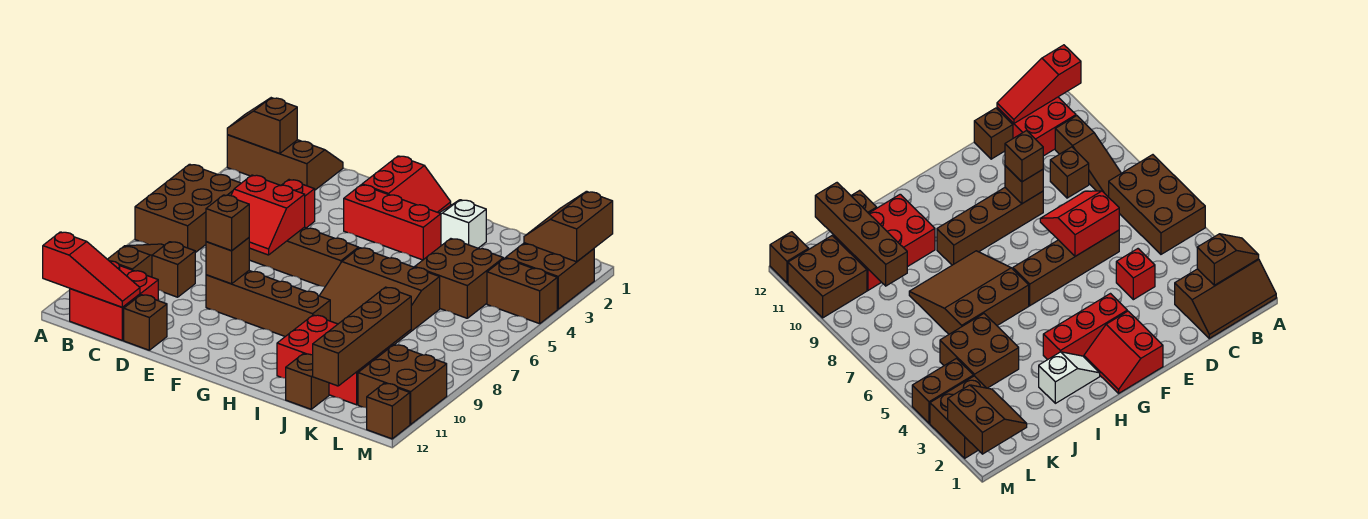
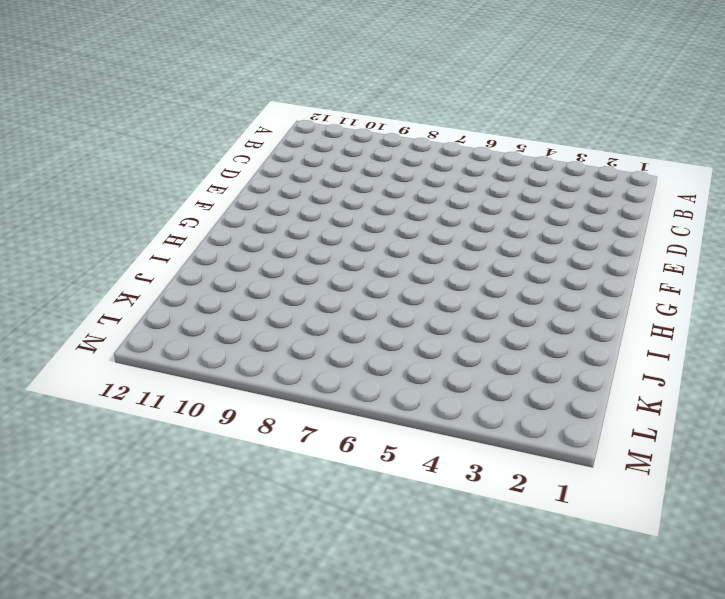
none -> brown 2x3 slope [227,135,343,190]
none -> brown 2x3 brick [135,164,241,253]
none -> brown 1x3 slope [107,244,165,277]

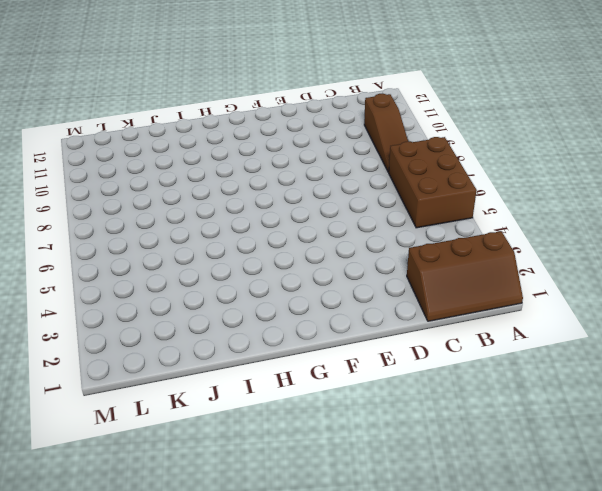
none -> red 2x2 brick [70,261,158,340]
none -> brown 1x1 brick [152,242,195,297]
none -> red 1x1 brick [281,180,315,228]

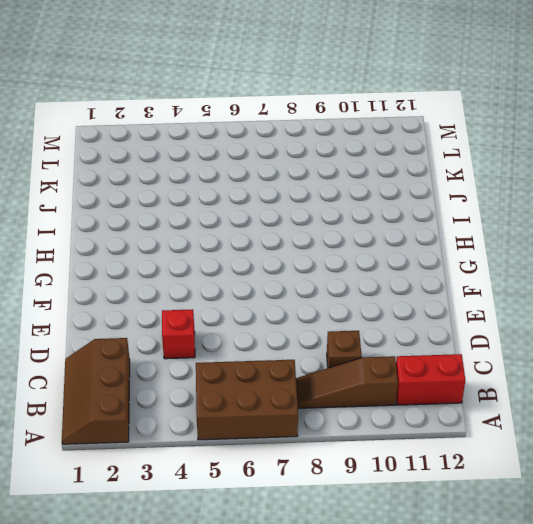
red 1x2 brick [396,354,465,405] -> red 2x2 brick [70,261,158,340]
none -> brown 1x4 brick [249,227,359,287]
none -> brown 1x1 brick [124,295,167,350]
none -> brown 1x4 brick [206,271,330,336]

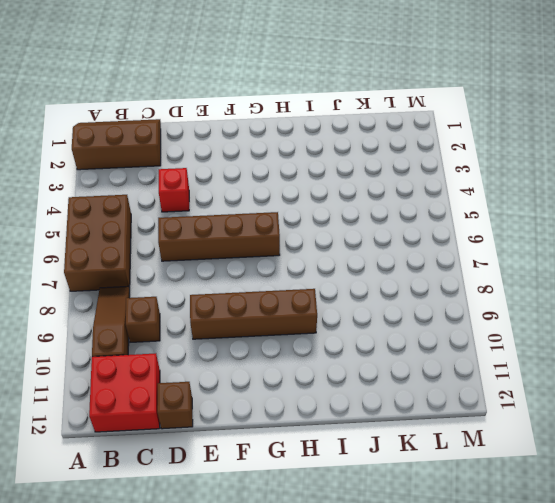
none -> red 2x2 slope [362,156,451,213]
none -> red 1x3 brick [344,185,441,260]
none -> white 1x2 slope [440,200,486,248]

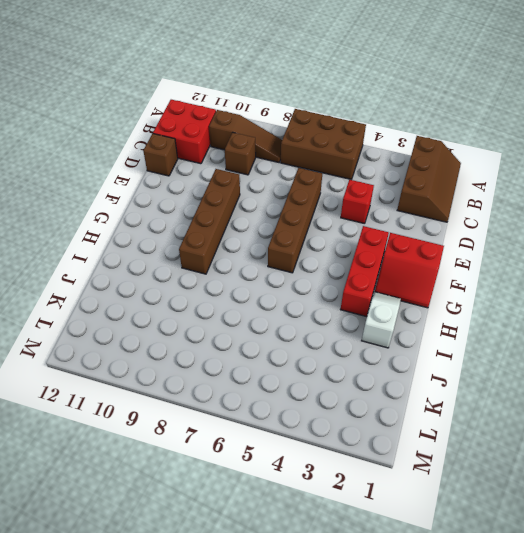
none -> brown 3x3 slope [319,248,440,345]
none -> red 2x3 brick [277,315,393,405]
none -> brown 2x2 brick [415,239,503,318]

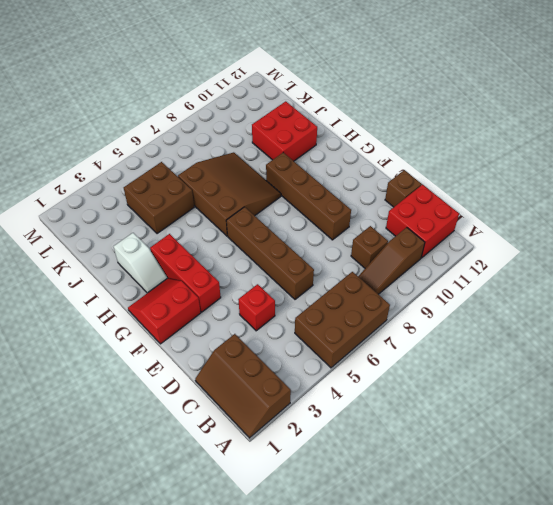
red 2x2 brick [252,101,317,161] -> red 2x3 brick [277,315,393,405]
none -> brown 1x1 brick [286,354,329,409]
none -> brown 2x2 brick [506,243,594,309]
none -> brown 1x2 brick [487,258,557,324]

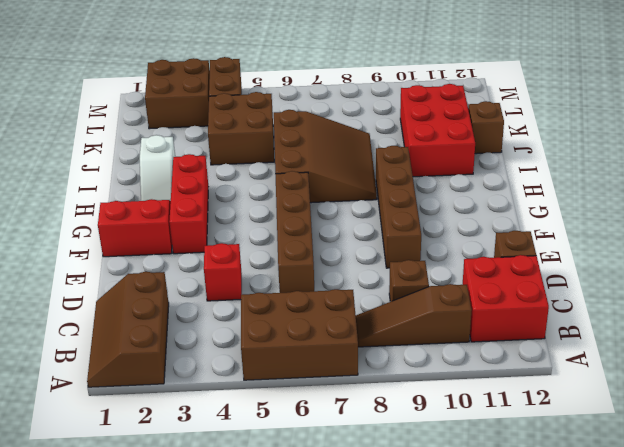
none -> brown 2x2 brick [358,345,447,424]
none -> brown 1x1 brick [367,383,410,439]
none -> brown 1x2 slope [227,98,297,154]

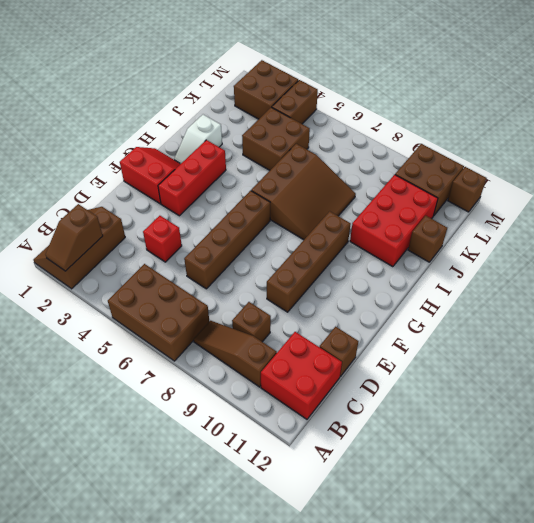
none -> red 1x3 slope [43,232,140,307]
none -> red 2x2 slope [231,175,305,255]
none -> brown 1x1 brick [206,238,249,284]

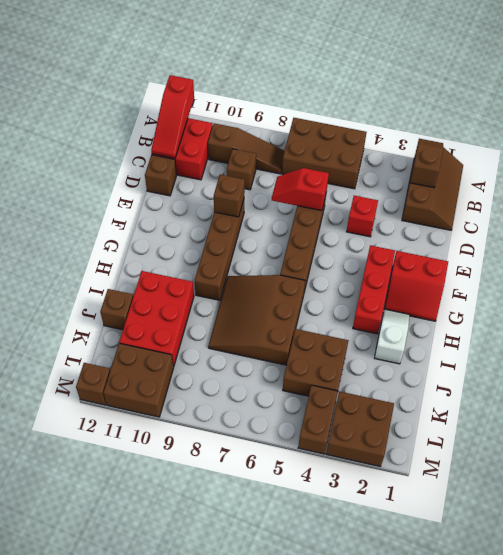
red 1x2 slope [272,168,329,211] -> red 2x2 slope [231,175,305,255]
none -> brown 1x4 brick [313,287,411,386]
none -> brown 2x2 slope [524,191,613,262]
none -> brown 1x1 brick [206,195,249,251]

